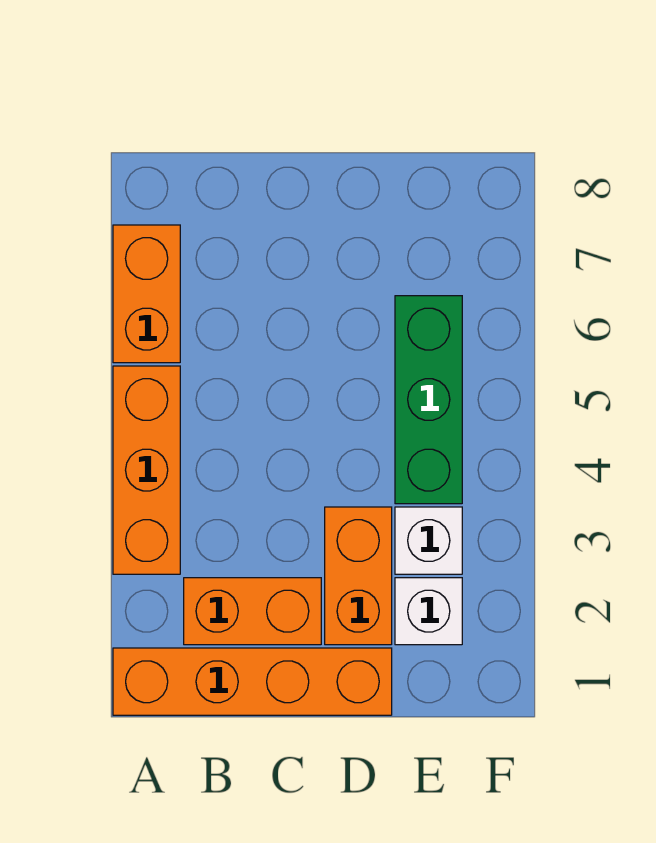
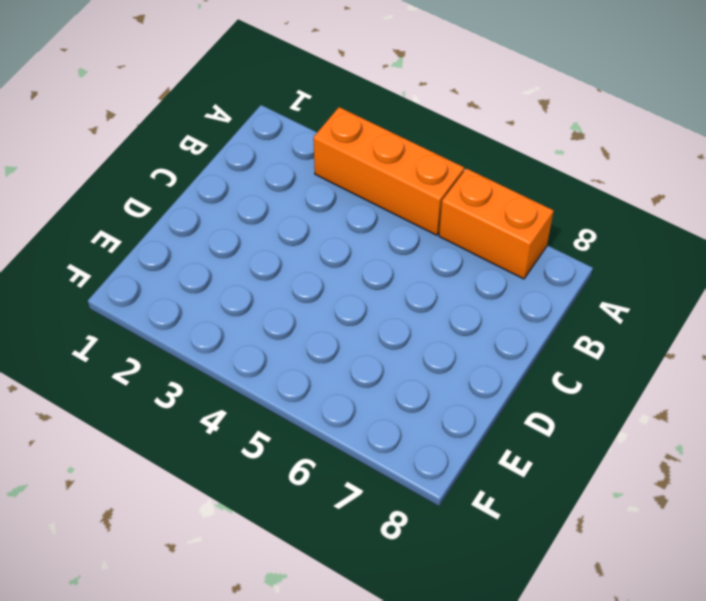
none -> orange 1x4 brick [113,648,392,715]
none -> orange 1x2 brick [184,578,321,645]

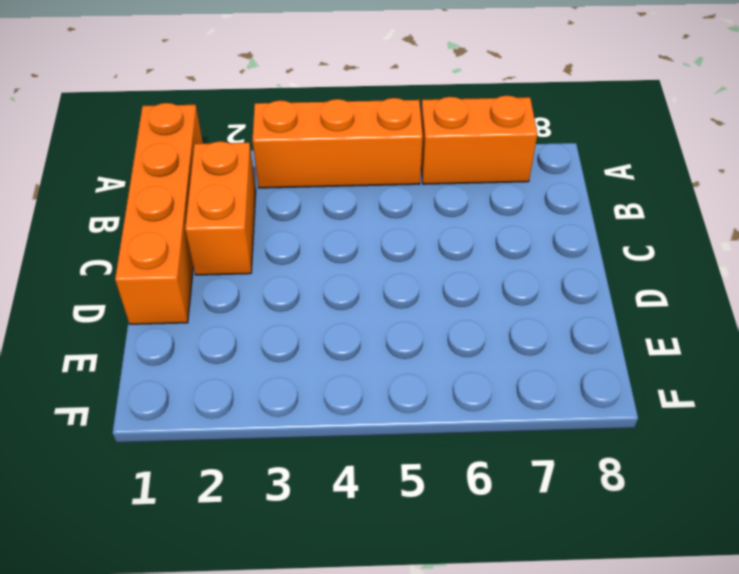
none -> orange 1x2 brick [325,507,392,645]
none -> white 1x1 brick [395,578,462,645]

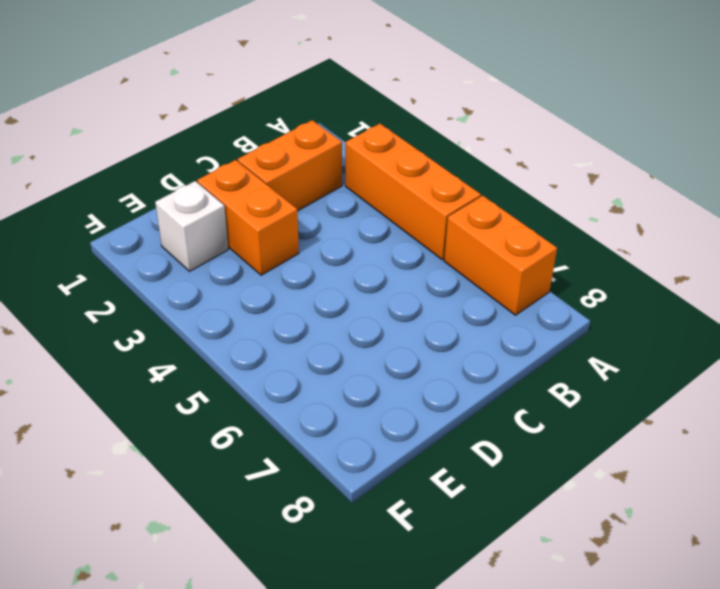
none -> orange 1x4 brick [113,648,392,715]
none -> white 1x1 brick [395,507,462,574]

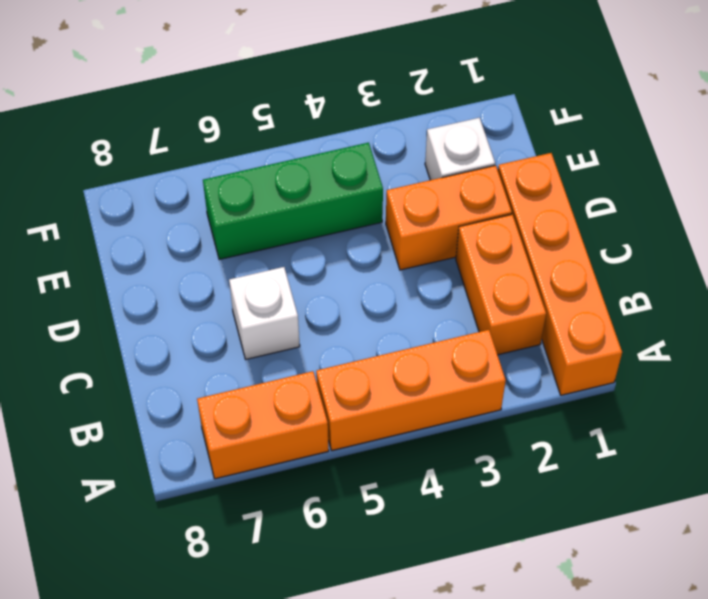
white 1x1 brick [229,267,300,359] -> white 1x1 brick moved to [395,507,462,574]

